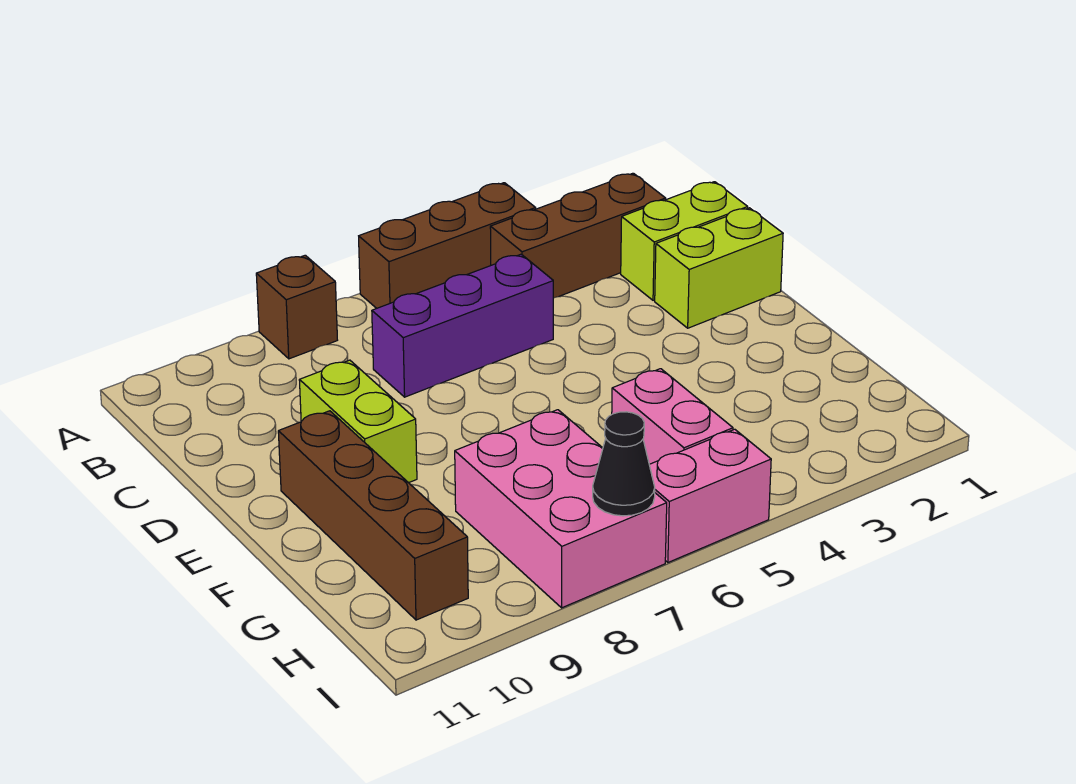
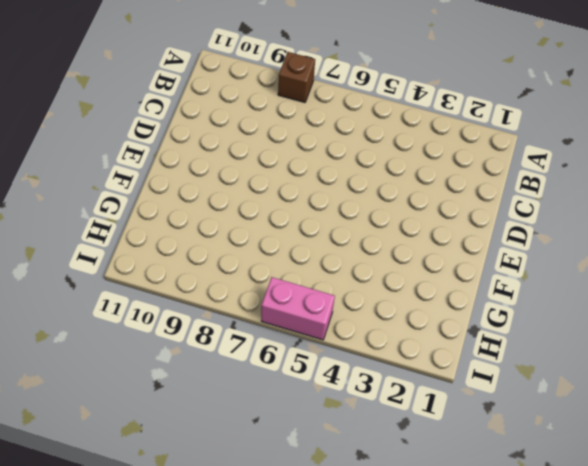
none -> brown 1x3 brick [359,183,536,308]
none -> brown 1x3 brick [490,173,666,298]
none -> lime 1x2 brick [621,182,748,300]

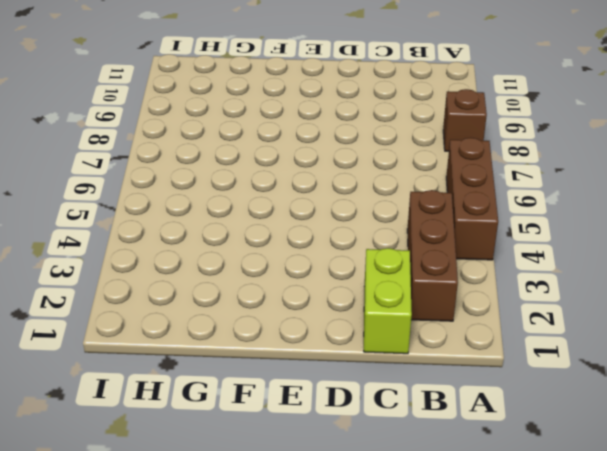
none -> purple 1x3 brick [372,254,553,397]
none -> lime 1x2 brick [655,208,783,328]
none -> lime 1x2 brick [299,360,417,483]

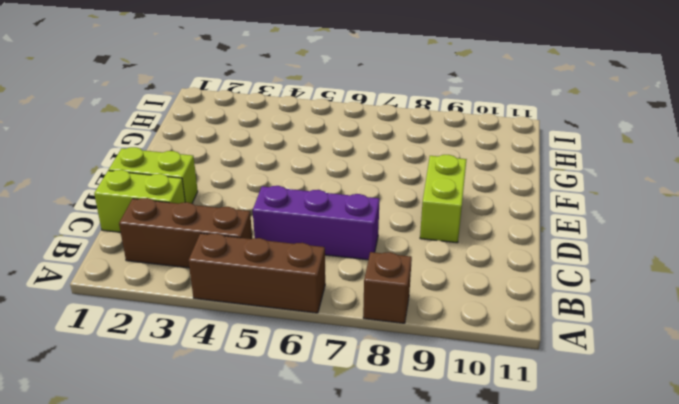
none -> brown 1x4 brick [278,411,468,620]
none -> pink 1x2 brick [612,369,733,464]
none -> pink 2x3 brick [455,410,667,608]

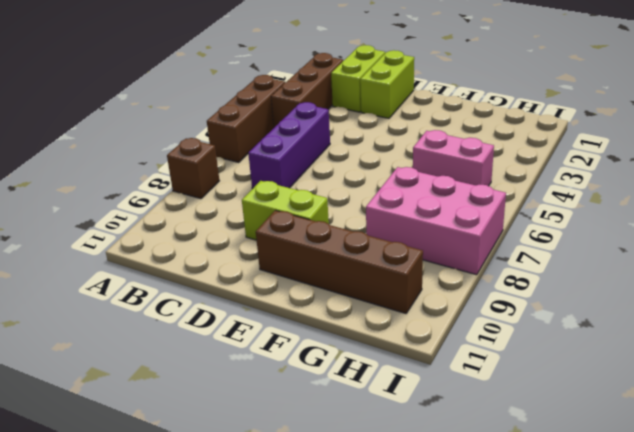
none -> pink 1x2 brick [649,429,771,562]
none -> black 1x1 cone [593,412,655,516]

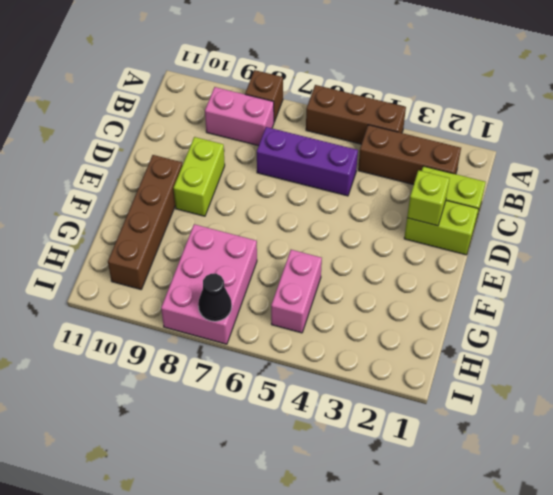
pink 1x2 brick [205,87,274,146] -> pink 1x2 brick moved to [649,429,771,562]
lime 1x1 brick [407,170,450,226] -> none

